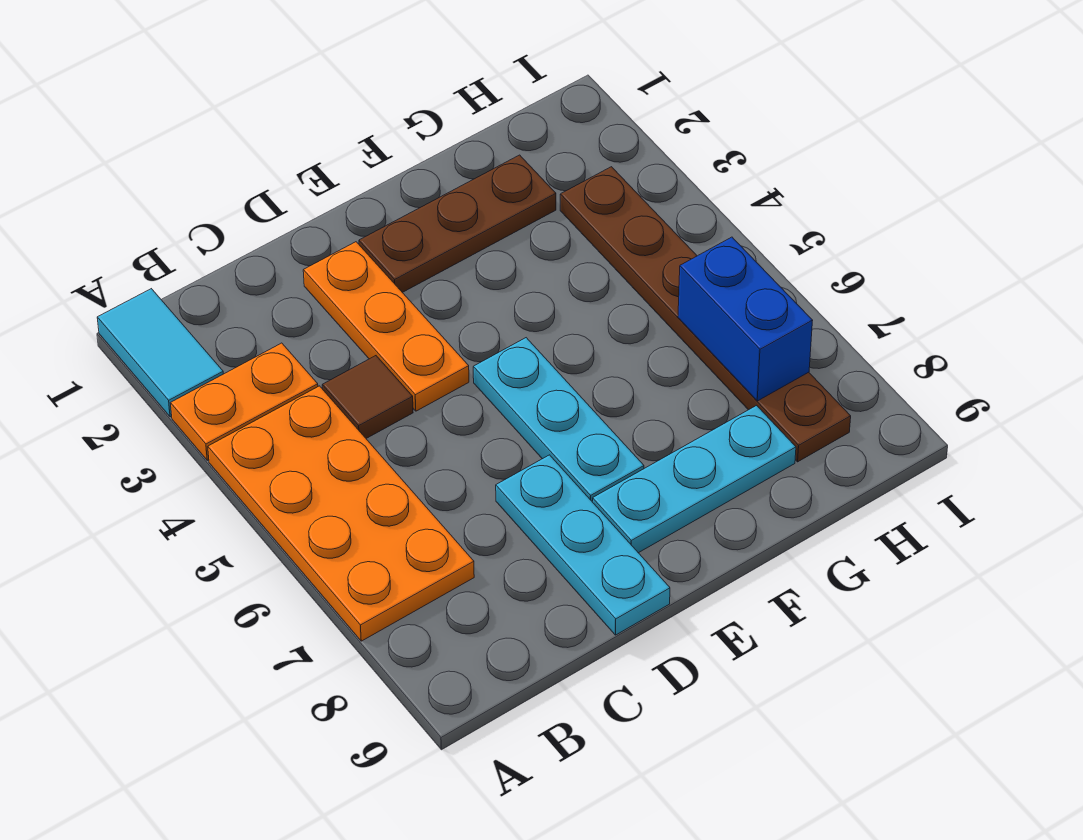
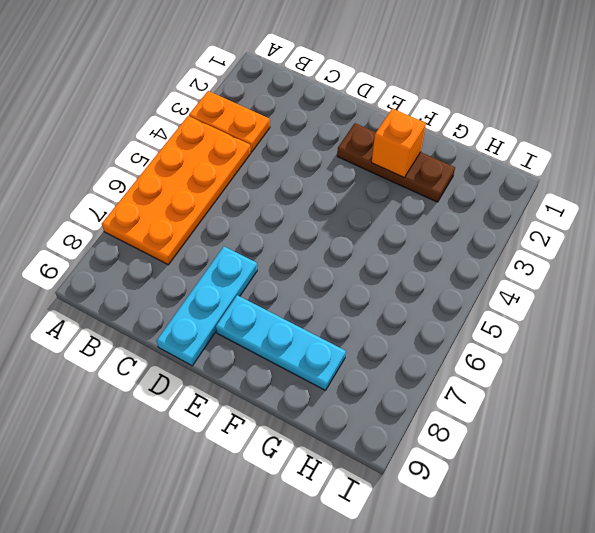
orange 1x1 brick [372,108,426,177] -> none
none -> cyan 1x2 tile [97,289,223,417]
none -> brown 1x1 tile [322,356,413,438]

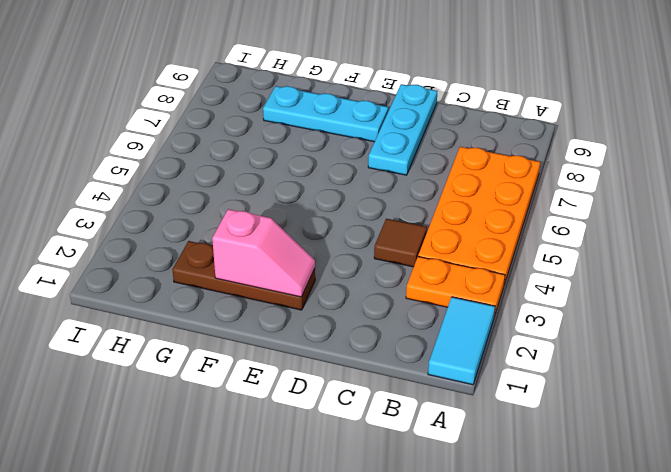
pink 1x2 slope [212,209,315,297] -> none
none -> orange 1x3 plate [303,242,469,411]
none -> cyan 1x3 plate [473,338,644,501]

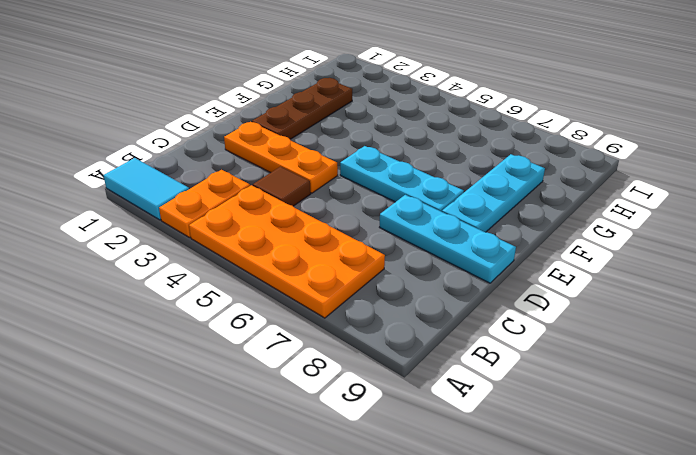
none -> brown 1x6 plate [560,167,851,462]
none -> blue 1x2 brick [678,237,813,401]

